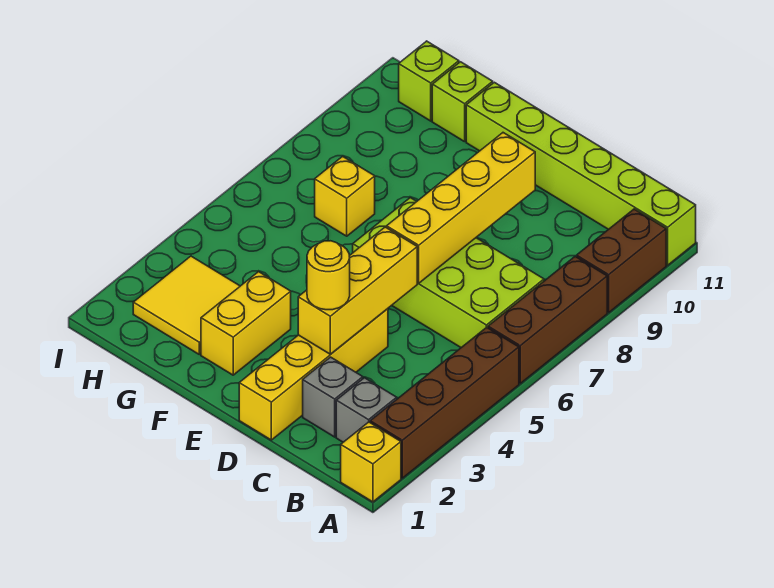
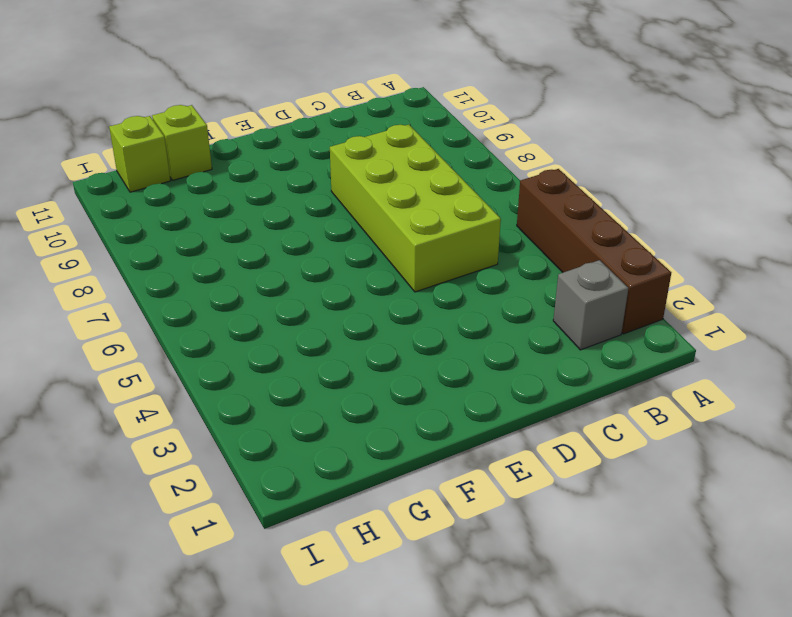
lime 2x4 brick [330,125,501,292] -> lime 2x4 brick turned to [353,198,544,347]
none -> yellow 1x1 brick [341,422,401,502]
none -> brown 1x3 brick [488,257,607,383]
none -> brown 1x2 brick [577,209,666,313]

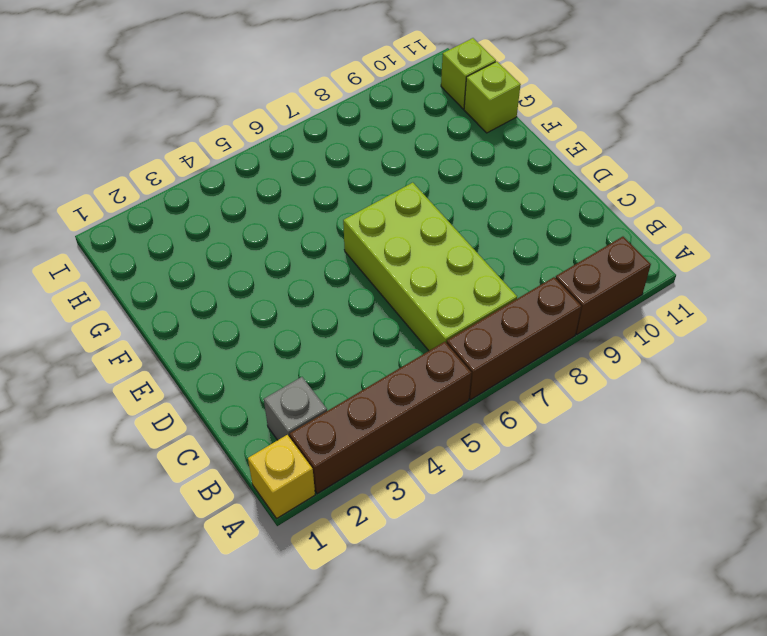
none -> lime 1x6 brick [466,82,696,265]
none -> grey 1x1 brick [303,357,363,437]
none -> yellow 1x4 brick [239,309,388,440]

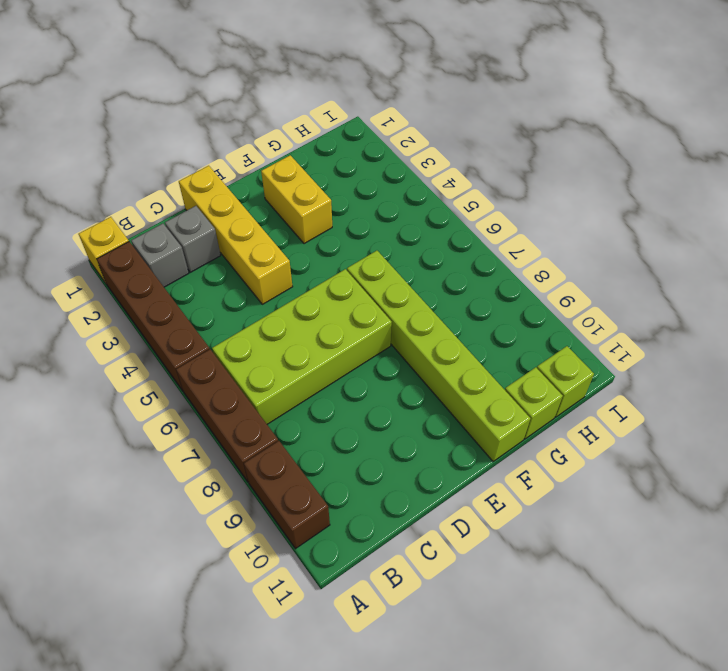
lime 1x6 brick [347,251,530,461] -> lime 1x6 brick turned to [466,82,696,265]
none -> yellow 2x2 tile [133,256,240,354]
none -> yellow 1x1 brick [315,156,375,236]
none -> yellow 1x3 brick [298,227,417,354]

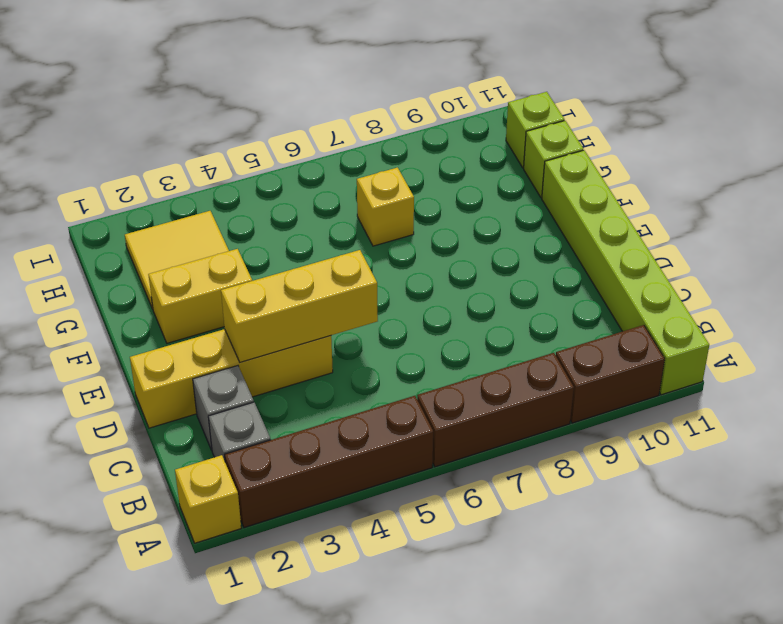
none -> lime 2x4 brick [353,198,544,347]
none -> yellow 1x4 brick [387,133,535,283]
none -> yellow 1x1 round brick [307,241,350,310]

